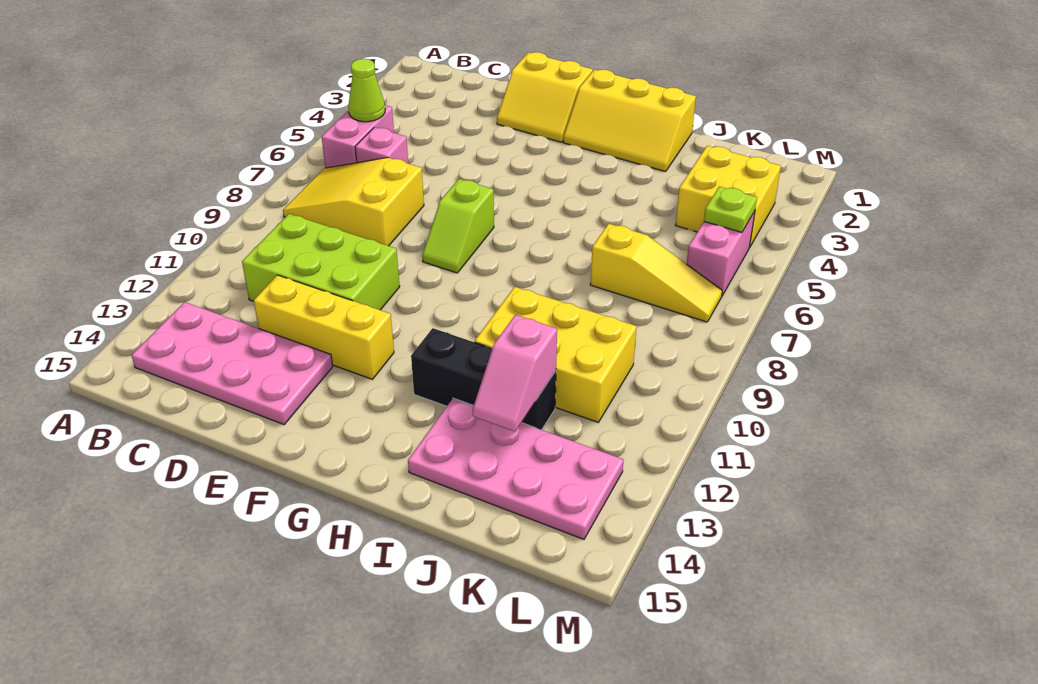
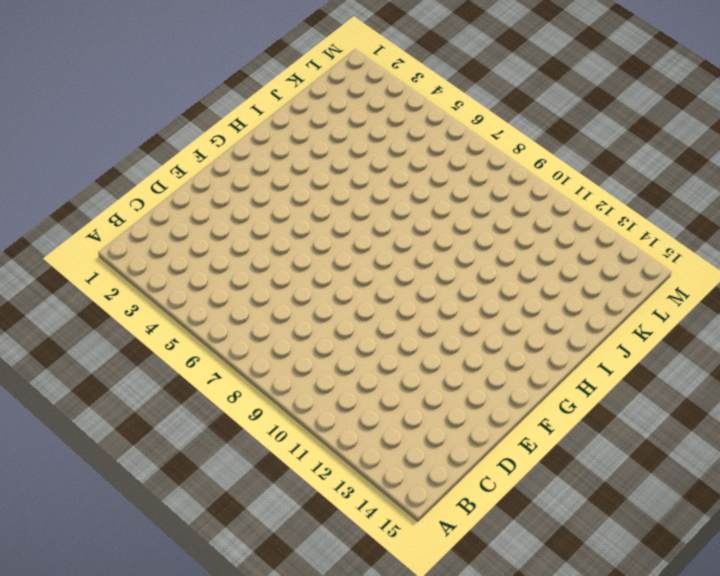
none -> pink 1x2 brick [322,105,394,168]
none -> yellow 2x3 slope [283,158,424,246]
none -> pink 2x4 plate [132,302,333,425]

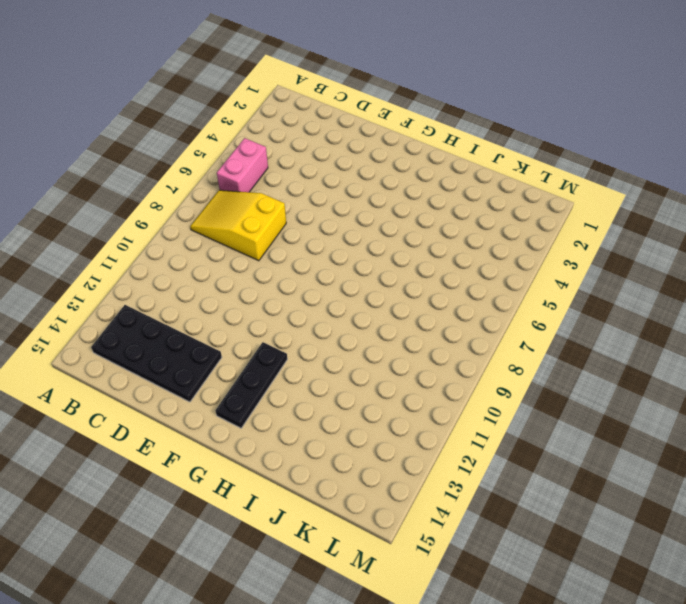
black 2x4 plate [91,305,222,402] -> pink 2x4 plate [132,302,333,425]
black 1x3 plate [216,342,287,428] -> none
none -> pink 1x1 brick [355,127,408,163]
none -> lime 2x3 brick [242,214,400,310]
none -> yellow 1x3 brick [254,275,394,379]

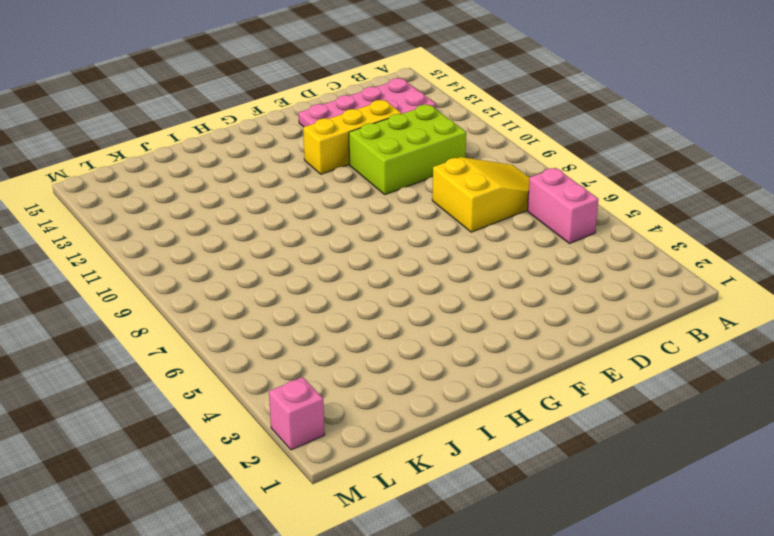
pink 1x1 brick [269,377,325,450] -> pink 1x1 brick moved to [355,127,408,163]
none -> yellow 2x2 slope [497,52,593,142]
none -> lime 1x2 slope [422,179,494,273]
none -> yellow 2x3 slope [563,70,696,172]

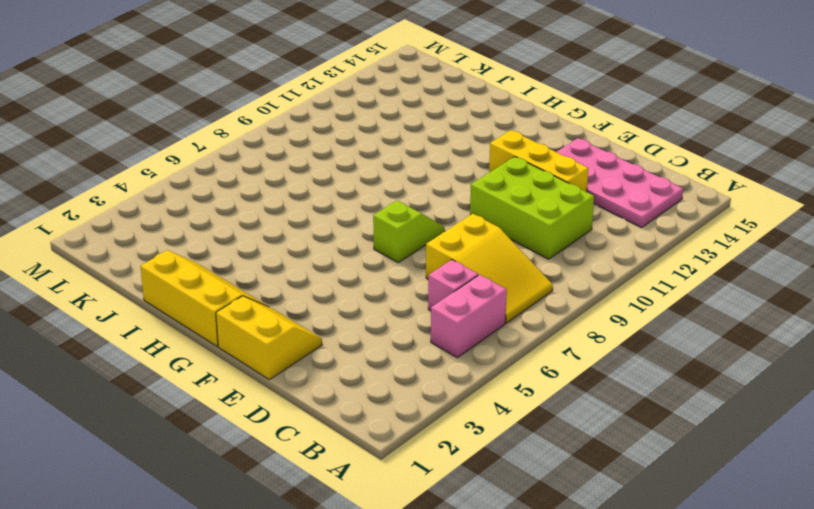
none -> black 1x3 brick [411,328,556,430]
none -> yellow 2x3 brick [475,287,637,422]
none -> pink 2x4 plate [408,398,624,539]

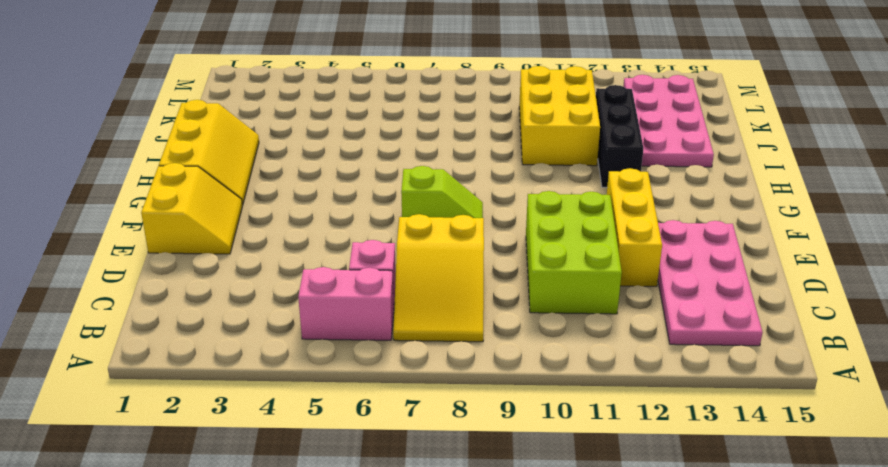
none -> yellow 1x3 slope [590,224,722,322]
none -> yellow 2x2 brick [676,146,781,246]
none -> pink 1x2 brick [687,211,755,295]

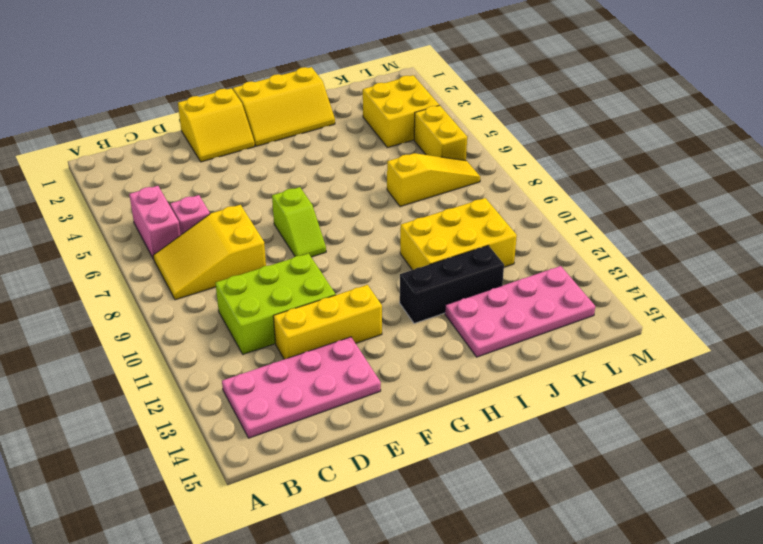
yellow 1x2 brick [414,105,467,161] -> pink 1x2 brick [687,211,755,295]
none -> lime 1x1 cone [348,59,385,122]
none -> pink 1x2 slope [473,315,557,431]
none -> lime 1x1 plate [704,186,757,232]

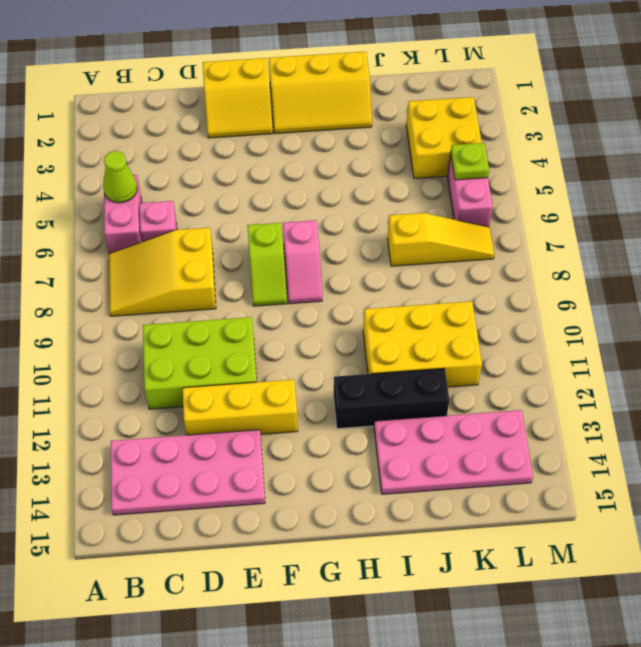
pink 1x2 slope [283,220,322,304] -> pink 1x2 slope moved to [473,315,557,431]

